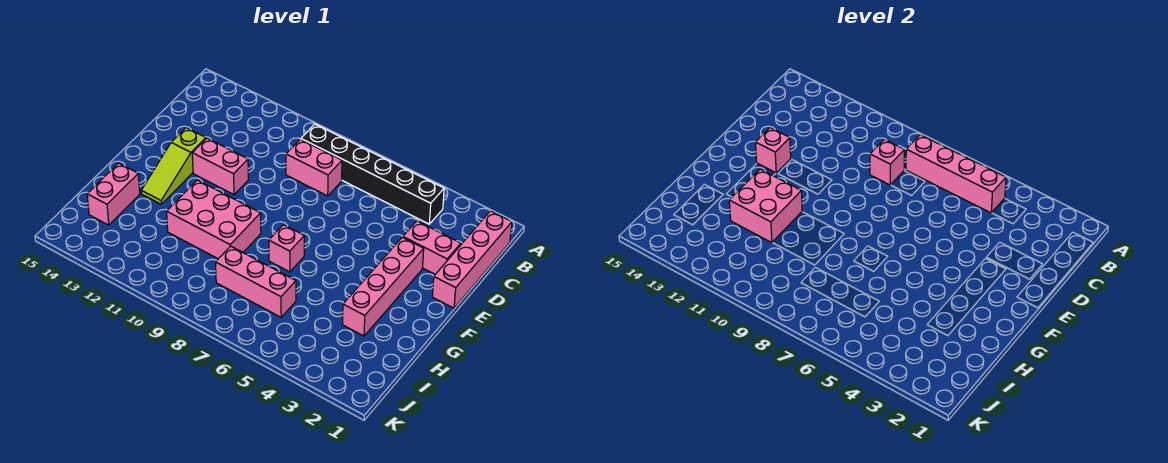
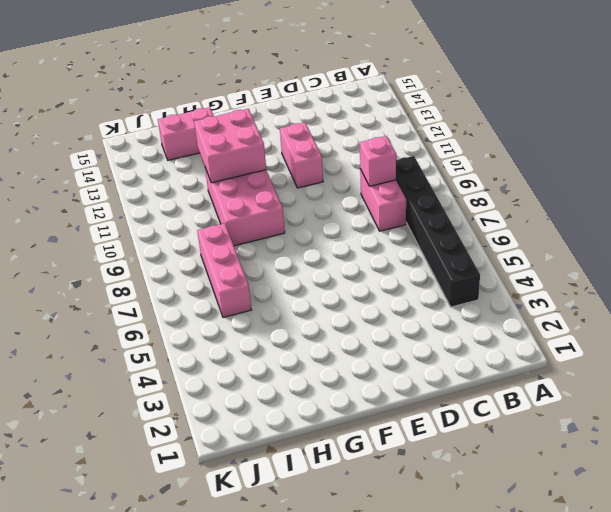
none -> pink 1x4 brick [432,211,512,308]
none -> pink 1x2 brick [403,221,461,274]
none -> pink 1x4 brick [342,237,424,336]

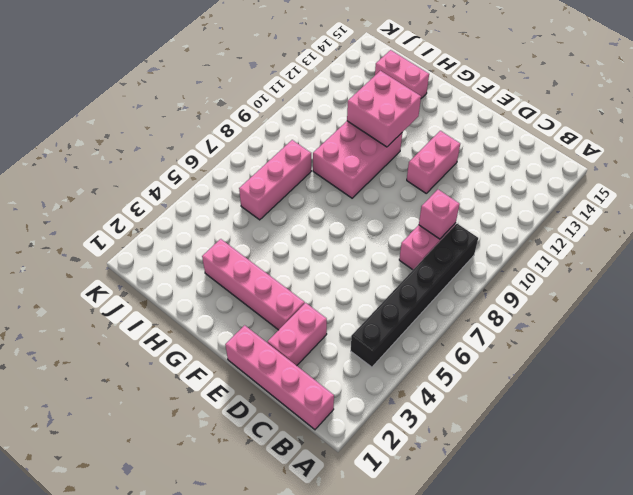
none -> lime 1x3 slope [141,128,206,204]
none -> pink 1x1 brick [269,225,304,272]
none -> pink 1x4 brick [906,135,1006,213]

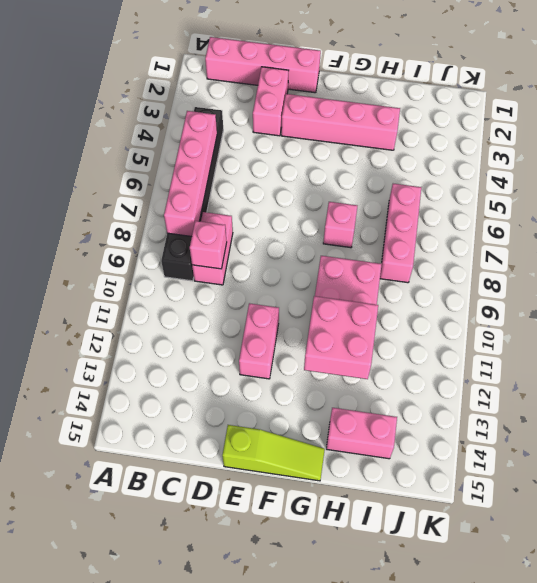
lime 1x3 slope [222,425,325,481] -> lime 1x3 slope moved to [141,128,206,204]
none -> pink 1x1 brick [755,128,791,173]

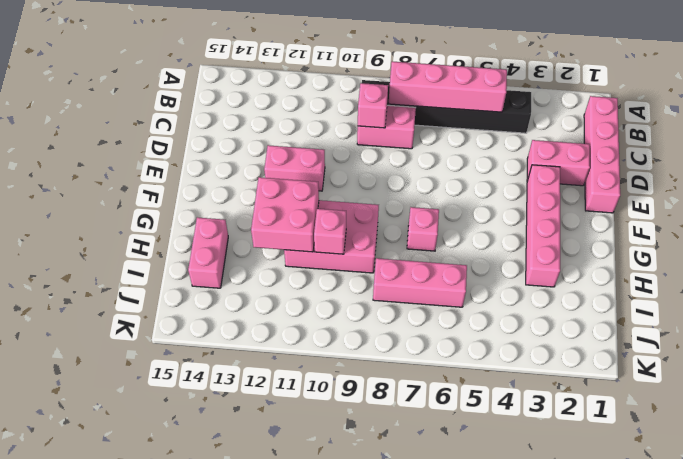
pink 1x1 brick [314,209,346,254] -> pink 1x1 brick moved to [755,128,791,173]
none -> lime 1x3 slope [141,128,206,204]

